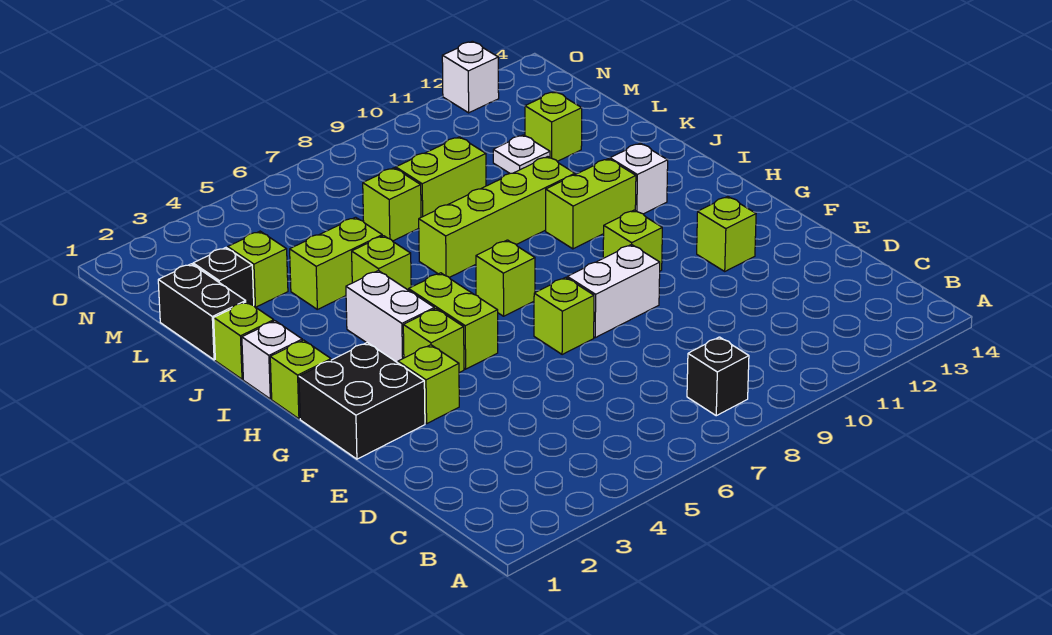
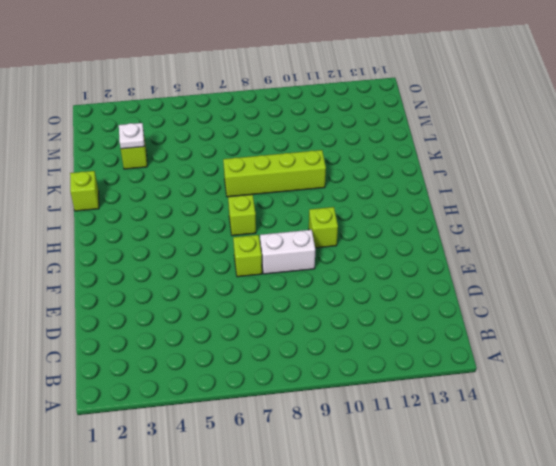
white 1x1 plate [119,123,145,149] -> white 1x1 plate moved to [493,135,550,173]
none -> black 1x1 brick [687,337,749,416]
none -> black 2x2 brick [299,343,425,459]
none -> lime 1x1 brick [398,345,459,424]

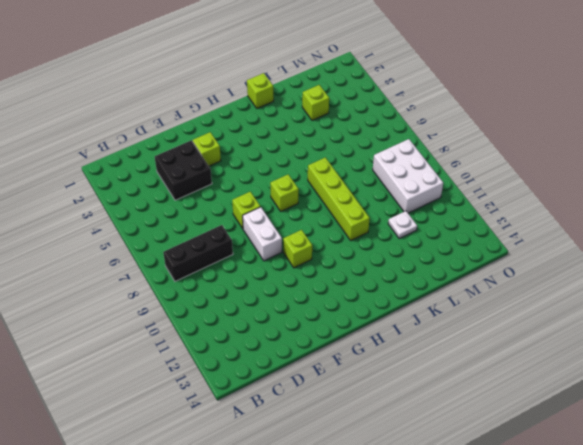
black 1x3 brick [163,225,233,281] -> black 1x1 brick [687,337,749,416]
black 2x2 brick [155,140,212,200] -> black 2x2 brick moved to [299,343,425,459]
white 2x3 brick [373,139,443,213] -> none
none -> lime 1x1 brick [697,196,756,271]
none -> lime 1x1 brick [403,309,464,373]
none -> lime 1x2 brick [409,273,498,369]

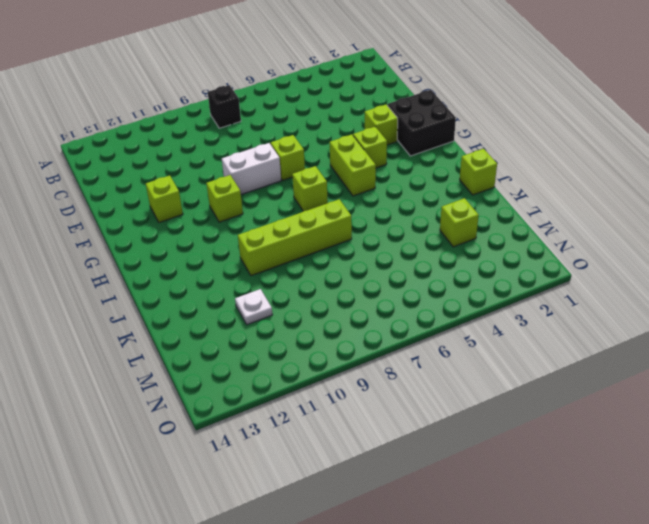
none -> lime 1x1 brick [270,340,331,419]
none -> white 1x2 brick [346,271,434,363]
none -> white 1x1 brick [242,321,302,399]

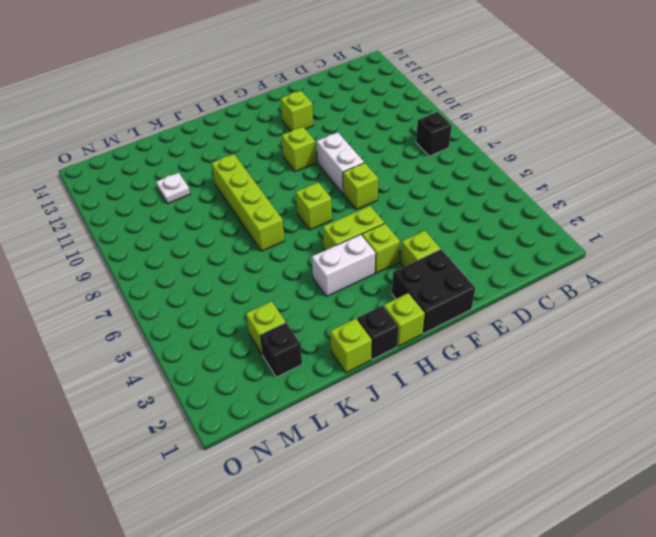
black 1x1 brick [357,306,398,359] -> white 1x1 brick [242,321,302,399]
none -> lime 1x2 brick [546,159,636,249]
none -> white 1x1 brick [610,143,668,214]
none -> lime 1x1 brick [352,236,411,290]

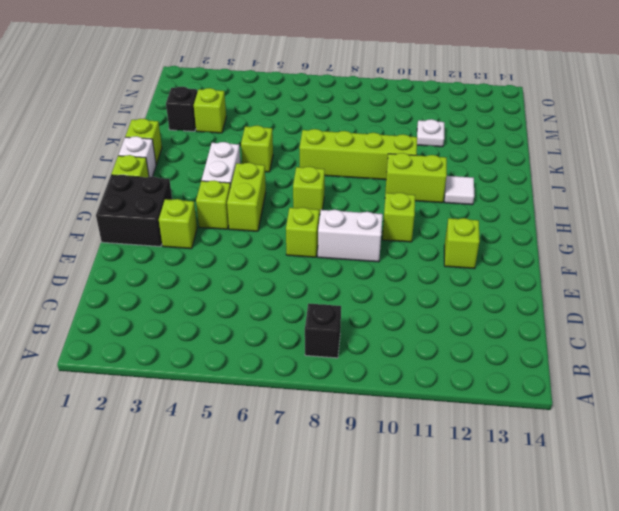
white 1x1 tile [445,176,474,205] -> white 1x1 brick [610,143,668,214]
none -> black 1x2 brick [158,264,246,360]
none -> lime 1x2 brick [290,217,382,309]
none -> lime 1x1 brick [363,168,421,241]

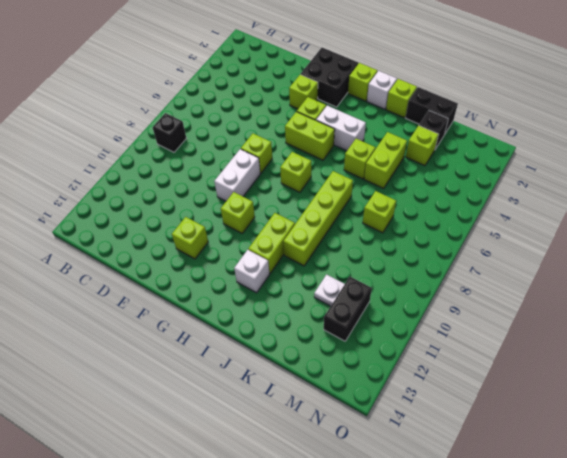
black 1x2 brick [324,277,372,341] -> none
none -> lime 1x2 brick [396,137,486,217]
none -> lime 1x1 brick [525,92,582,161]
none -> white 1x1 brick [442,41,499,113]

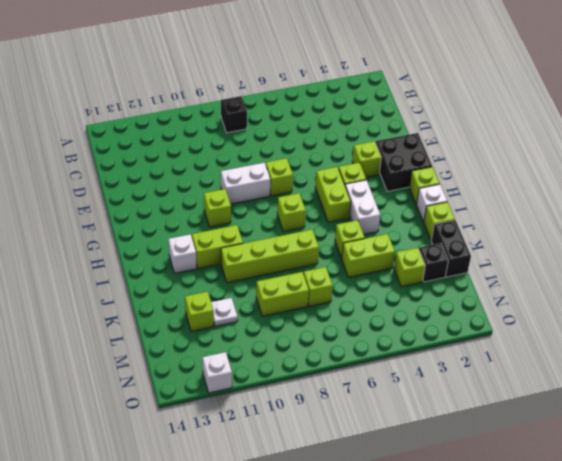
none -> lime 1x1 brick [697,196,756,271]

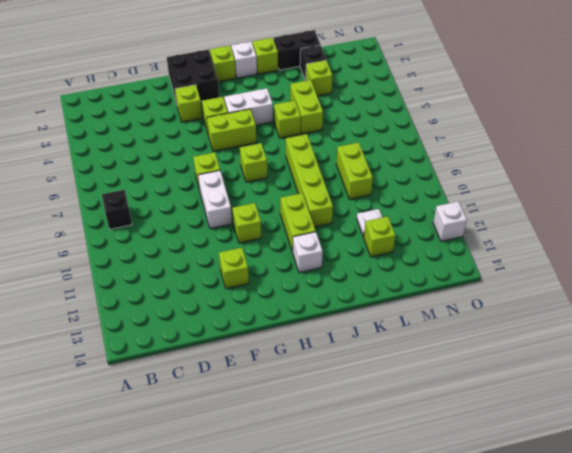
none -> lime 1x1 brick [363,168,421,241]

